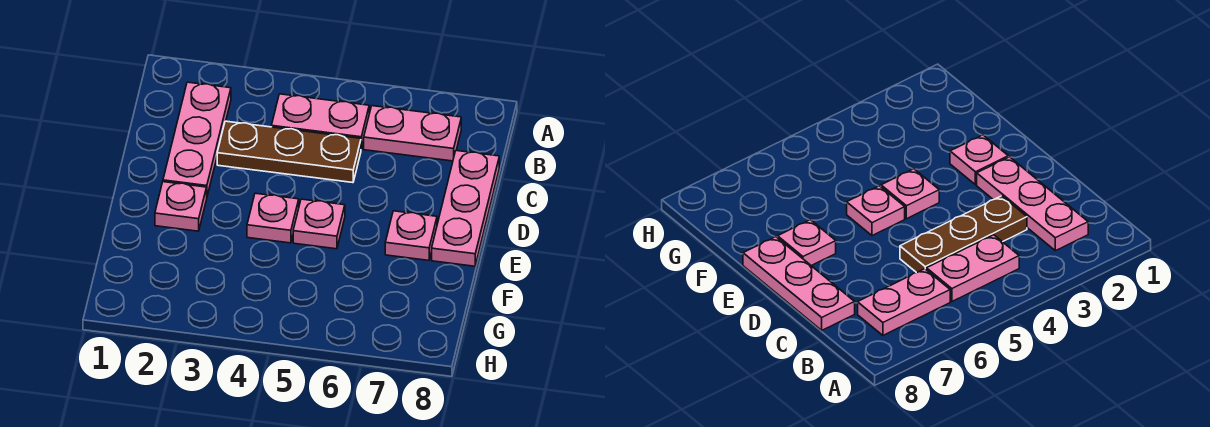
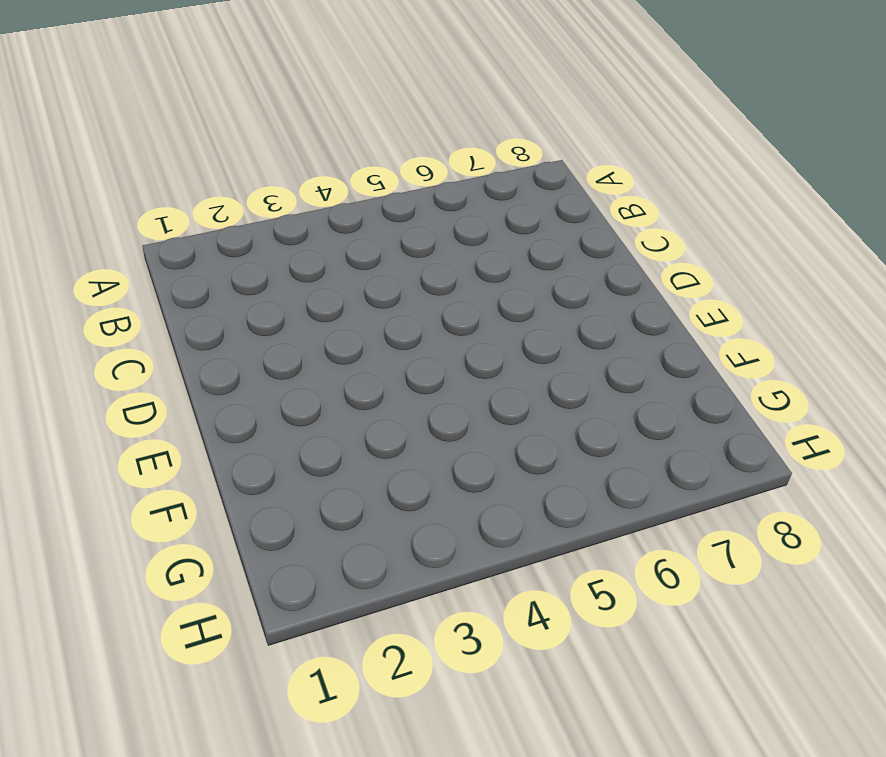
none -> pink 1x3 plate [163,82,231,196]
none -> pink 1x2 plate [272,94,369,149]

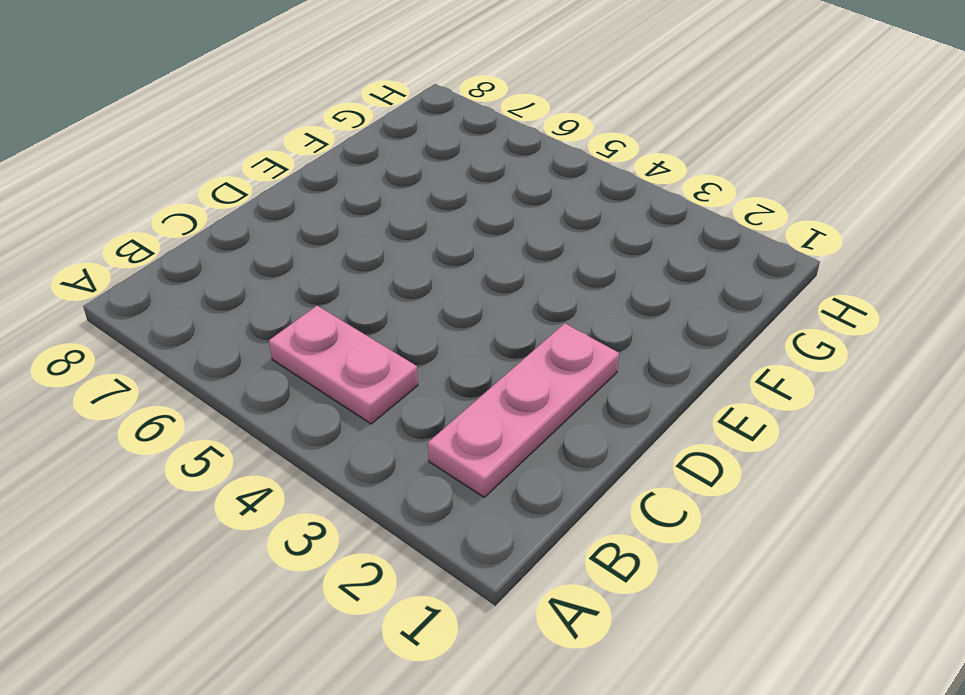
none -> pink 1x2 plate [364,106,461,161]
none -> brown 1x3 plate [217,121,361,183]

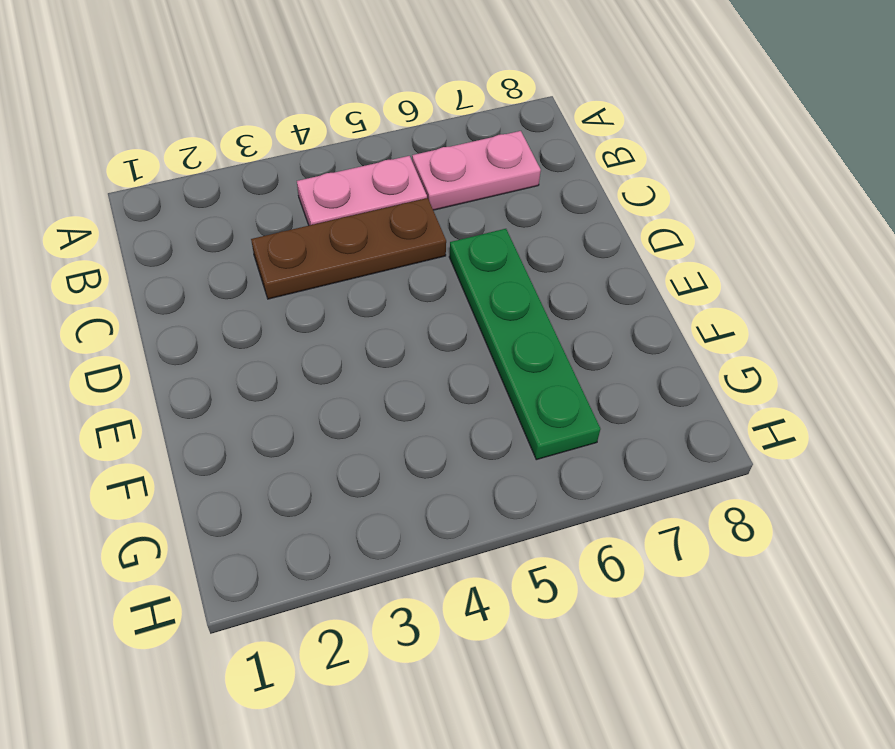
green 1x4 plate [449,229,600,460] -> none
none -> pink 1x3 plate [163,82,231,196]
none -> pink 1x3 plate [432,151,499,266]

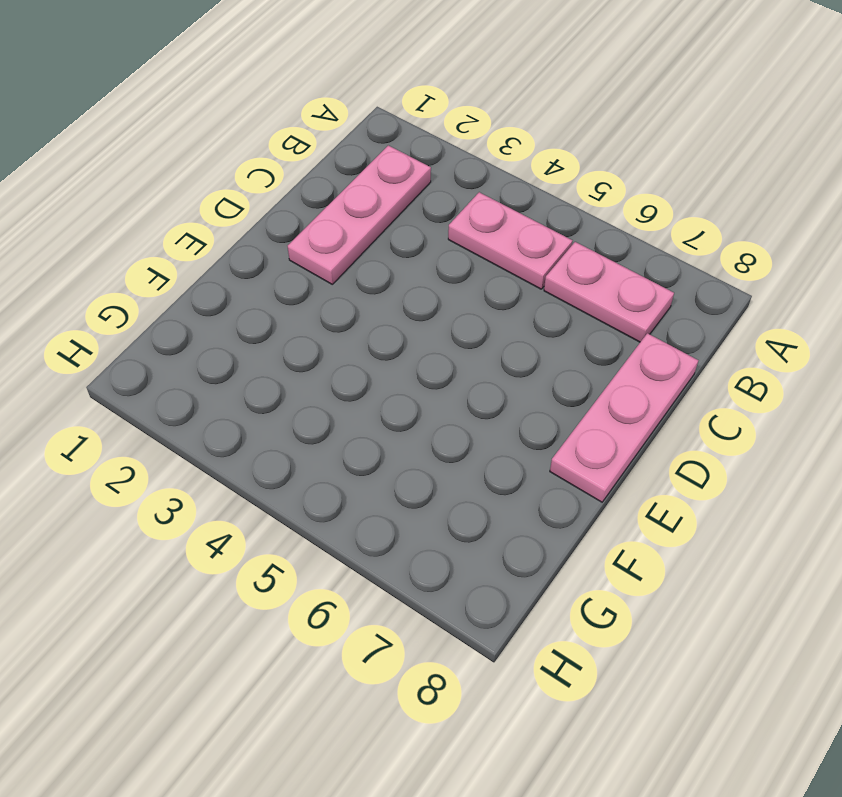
none -> brown 1x3 plate [217,121,361,183]
none -> pink 1x1 plate [155,182,207,231]

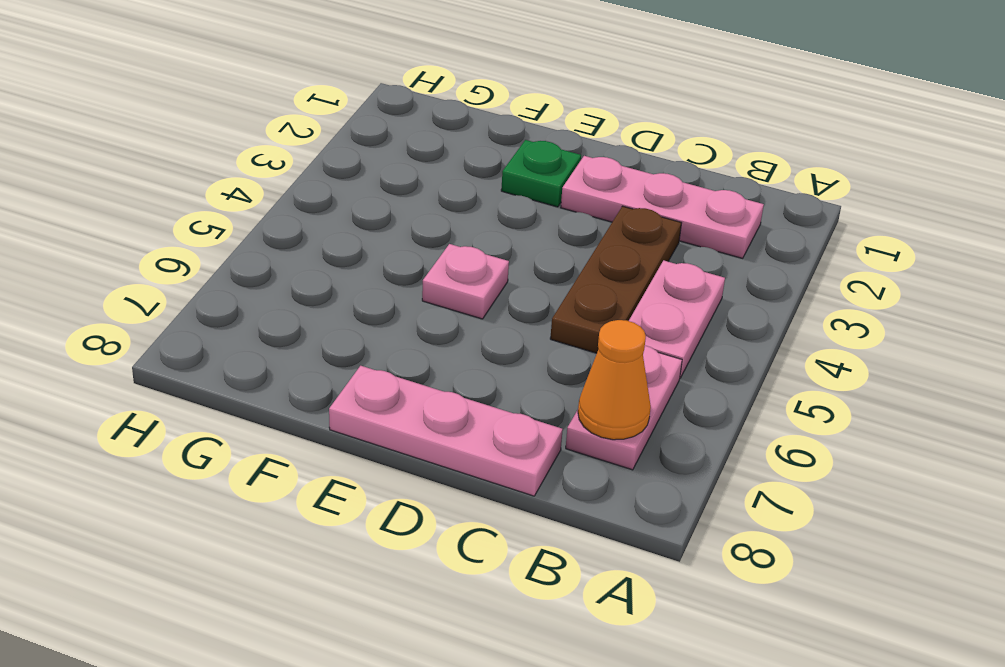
orange 1x1 cone [578,320,651,440] -> none
green 1x1 plate [501,140,581,207] -> pink 1x1 plate [155,182,207,231]
none -> pink 1x1 plate [247,193,299,243]
none -> pink 1x1 plate [385,211,437,260]

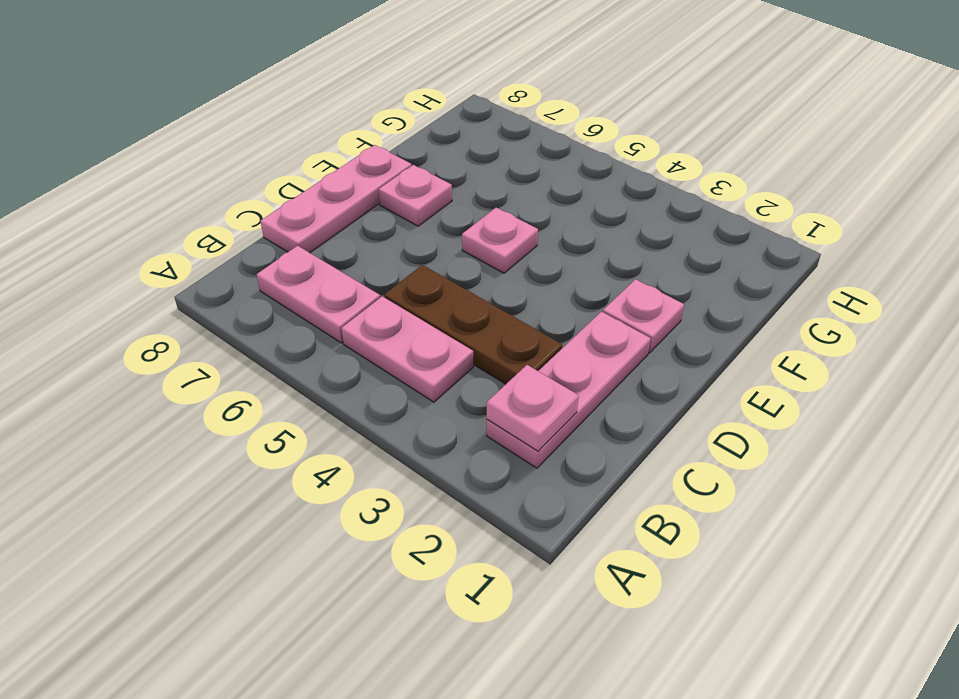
pink 1x1 plate [487,365,579,451] -> pink 1x1 plate moved to [247,193,299,243]

